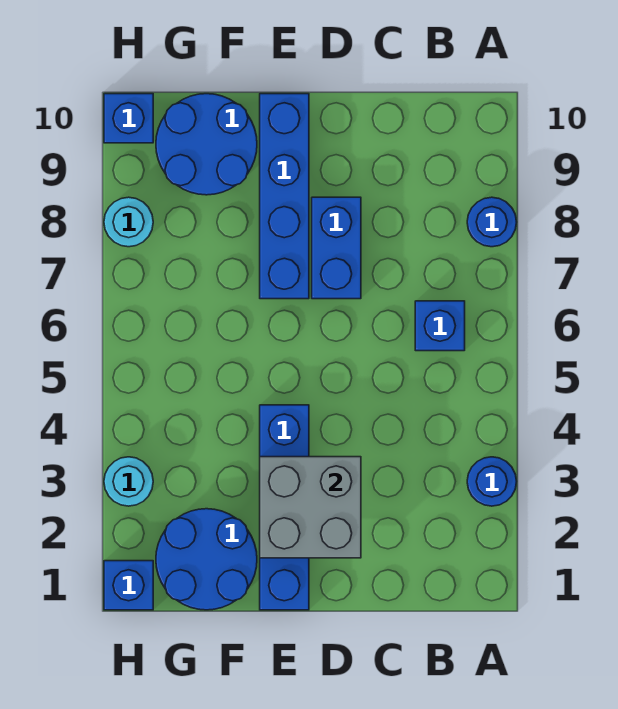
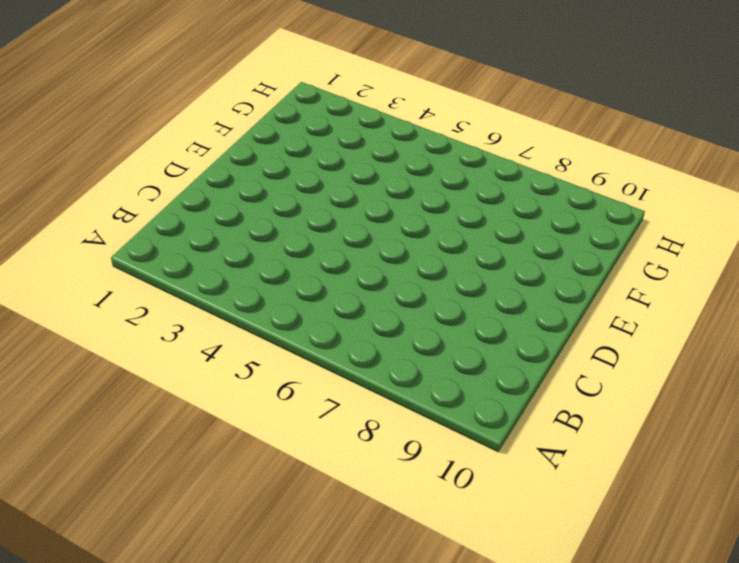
none -> blue 1x1 round brick [467,457,517,506]
none -> blue 1x1 round brick [467,197,517,247]
none -> blue 1x1 brick [415,301,465,351]

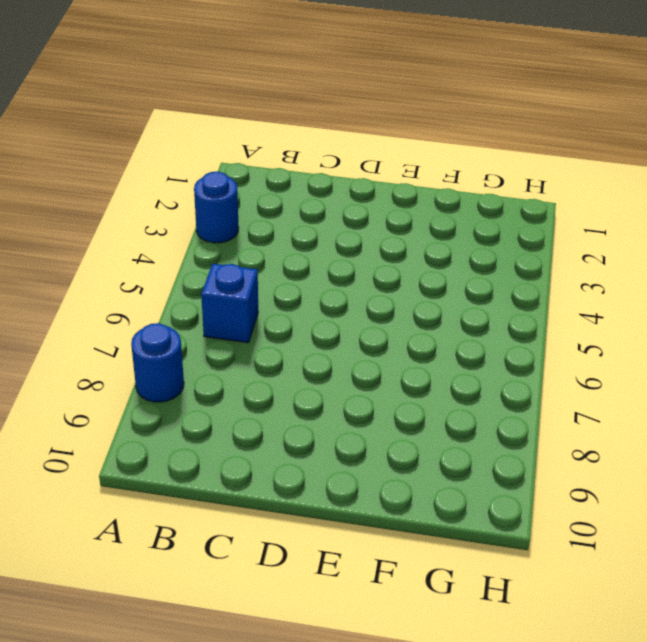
none -> blue 1x2 brick [312,197,361,299]
none -> blue 1x4 brick [260,405,309,610]
none -> blue 1x4 brick [260,94,309,299]

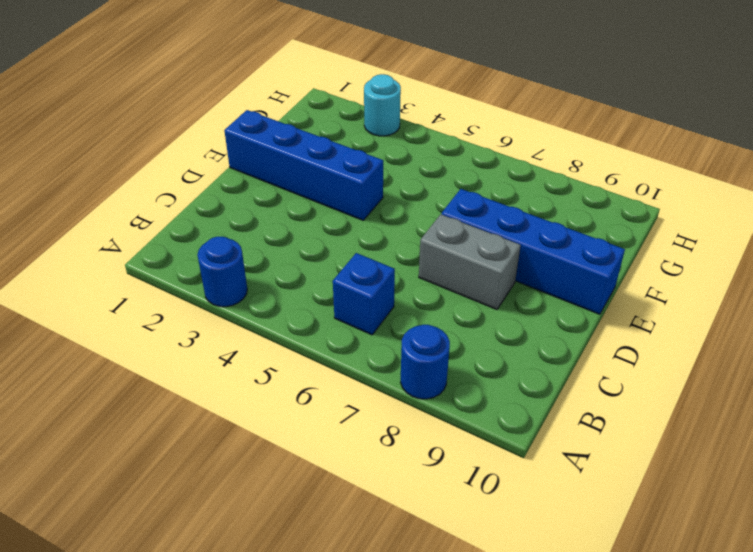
grey 1x2 brick [419,214,521,310] -> blue 1x2 brick [312,197,361,299]
none -> blue 2x2 round brick [156,509,257,610]
none -> blue 2x2 round brick [156,94,257,195]
none -> blue 1x1 brick [104,561,153,610]

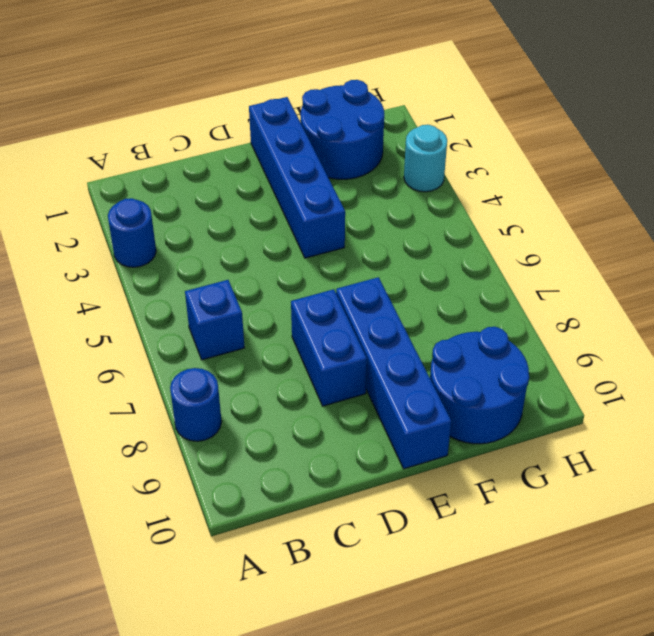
none -> blue 1x1 brick [104,561,153,610]
none -> cyan 1x1 round brick [104,197,153,247]
none -> blue 1x1 brick [104,94,153,143]

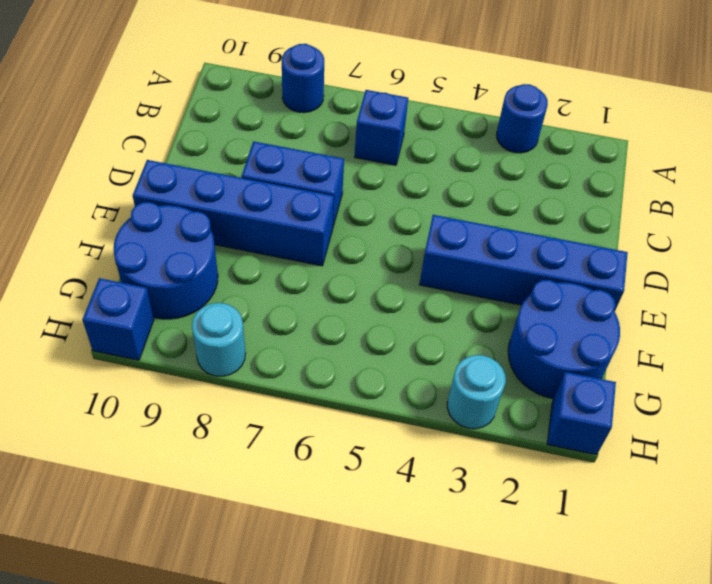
none -> grey 2x2 brick [260,457,361,558]

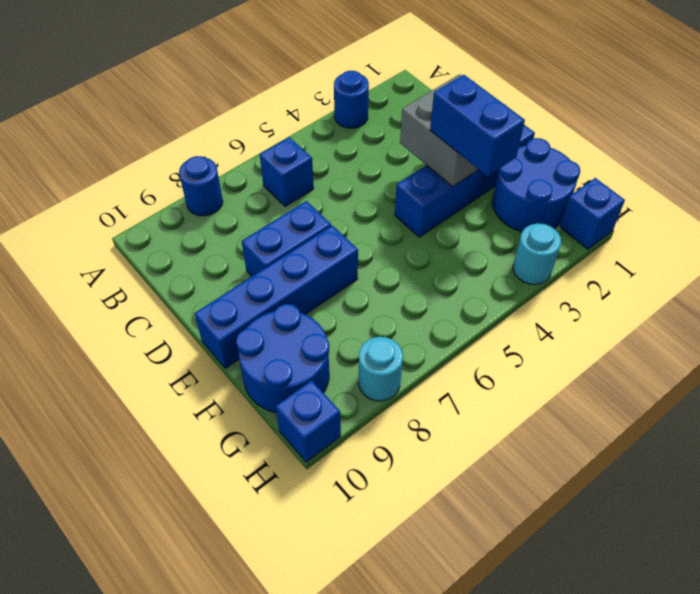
blue 1x2 brick [430,75,525,176] -> none

